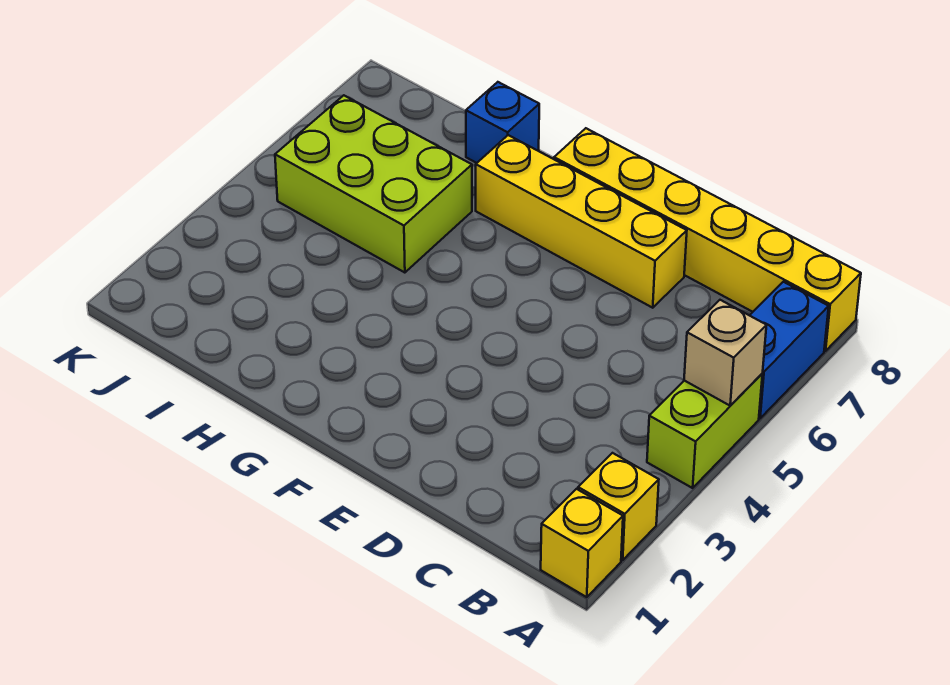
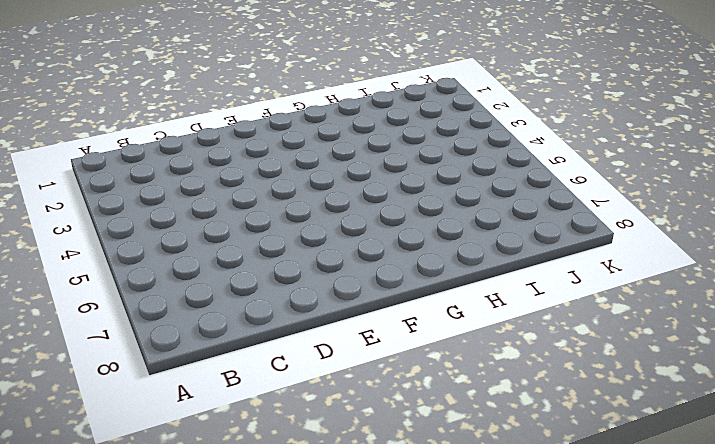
none -> yellow 1x1 brick [541,489,623,597]
none -> yellow 1x1 brick [578,453,659,560]

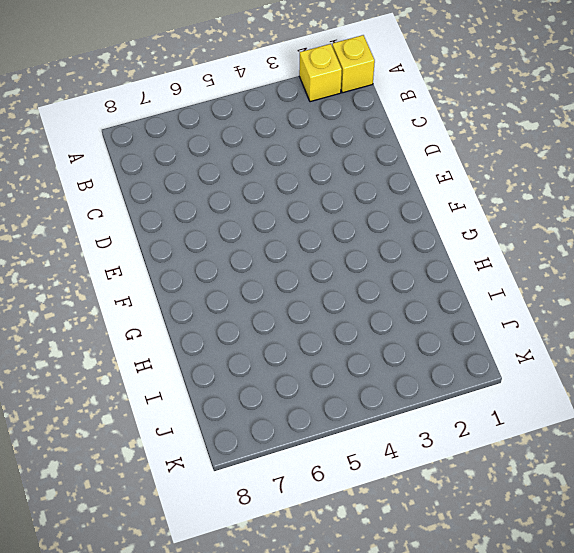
none -> lime 1x2 brick [647,374,762,488]
none -> blue 1x2 brick [750,282,829,418]

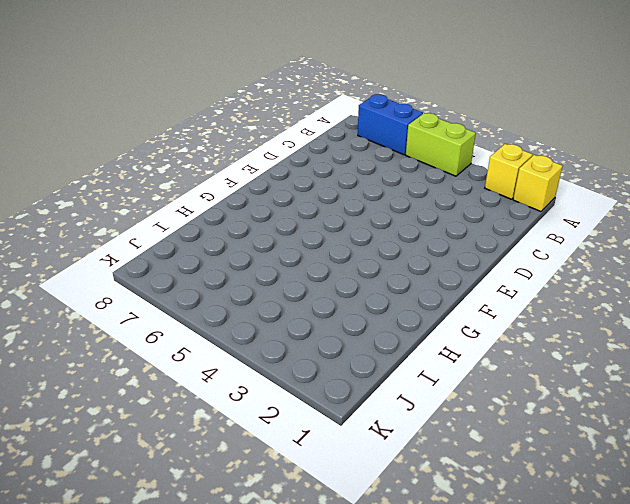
none -> yellow 1x6 brick [554,128,861,351]
none -> yellow 1x4 brick [476,135,687,308]

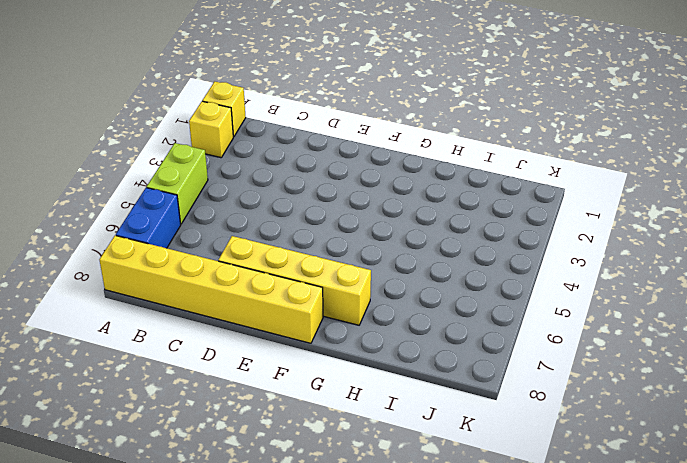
none -> lime 2x3 brick [275,95,472,273]
none -> blue 1x1 brick [466,82,539,163]

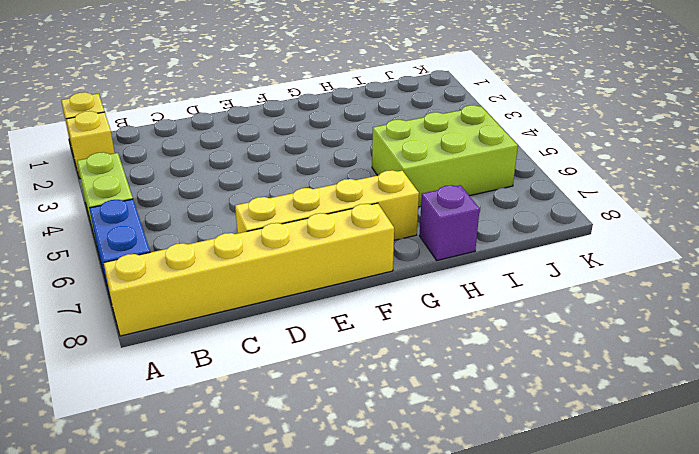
purple 1x1 brick [419,185,480,260] -> blue 1x1 brick [466,82,539,163]
none -> tan 1x1 brick [684,300,767,406]

